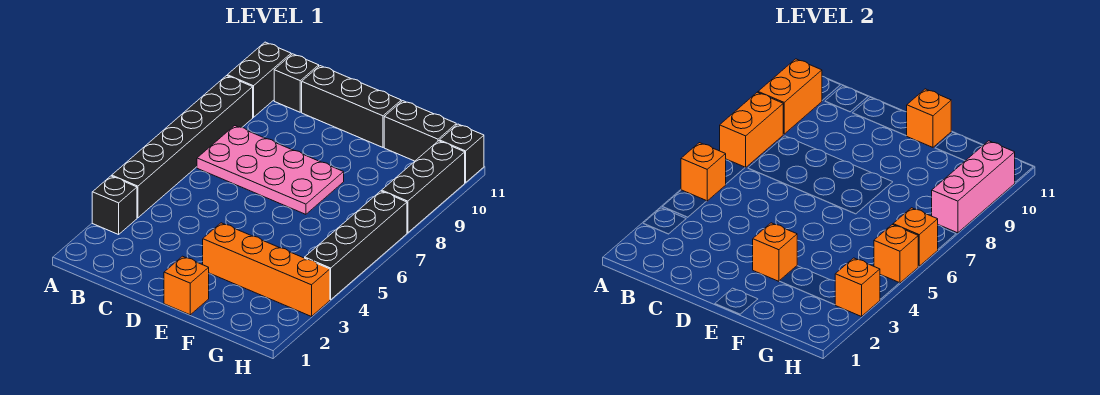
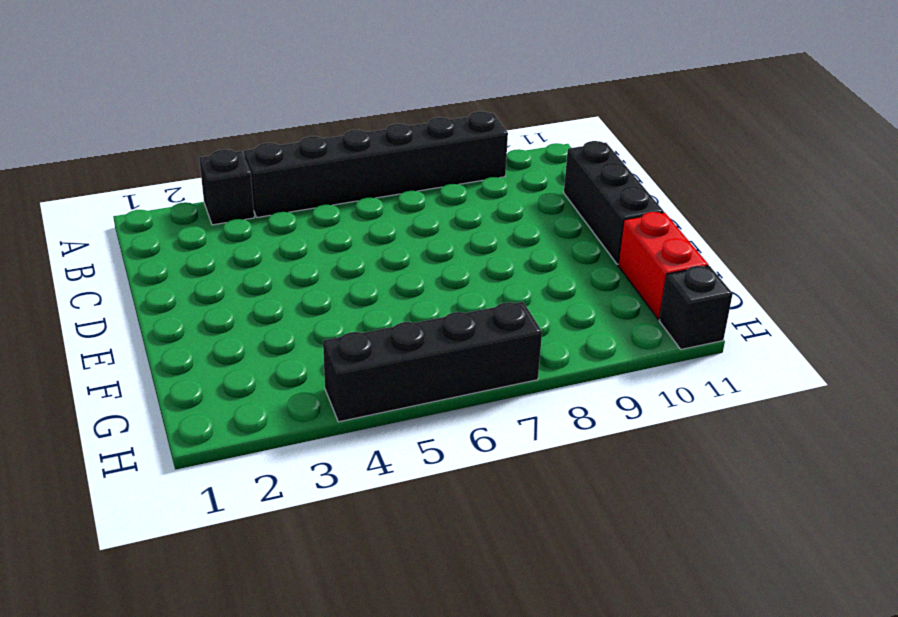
red 1x2 brick [618,212,708,320] -> black 1x2 brick [384,101,456,161]
none -> black 1x2 brick [227,42,291,117]
none -> pink 2x4 plate [197,126,344,214]
none -> black 1x1 brick [274,54,319,112]

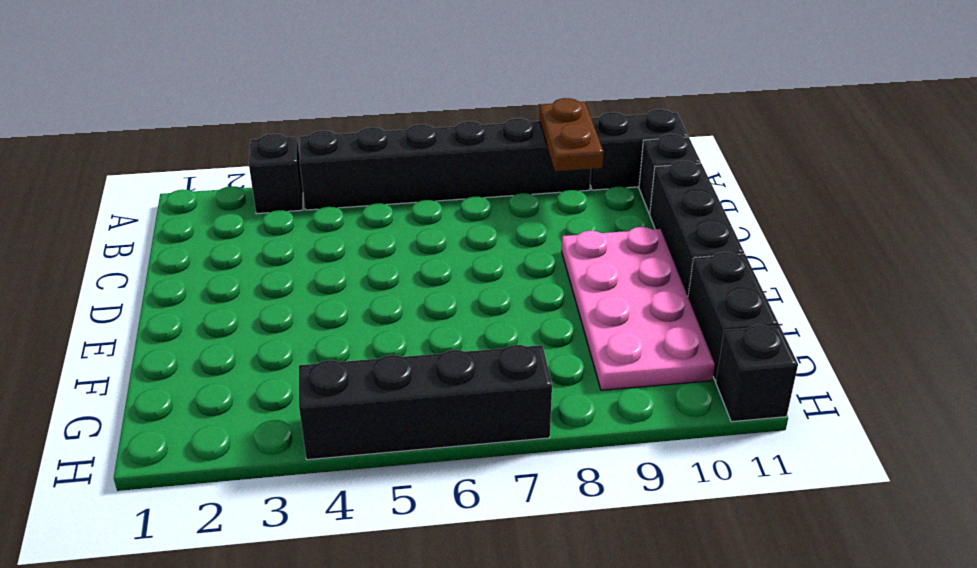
brown 1x2 plate [540,98,604,171] -> orange 1x2 brick [758,59,822,134]
pink 2x4 plate [562,227,715,390] -> pink 2x4 plate moved to [197,126,344,214]
none -> orange 1x1 brick [164,256,209,315]
none -> orange 1x4 brick [203,223,330,317]
none -> black 1x3 brick [382,141,465,233]

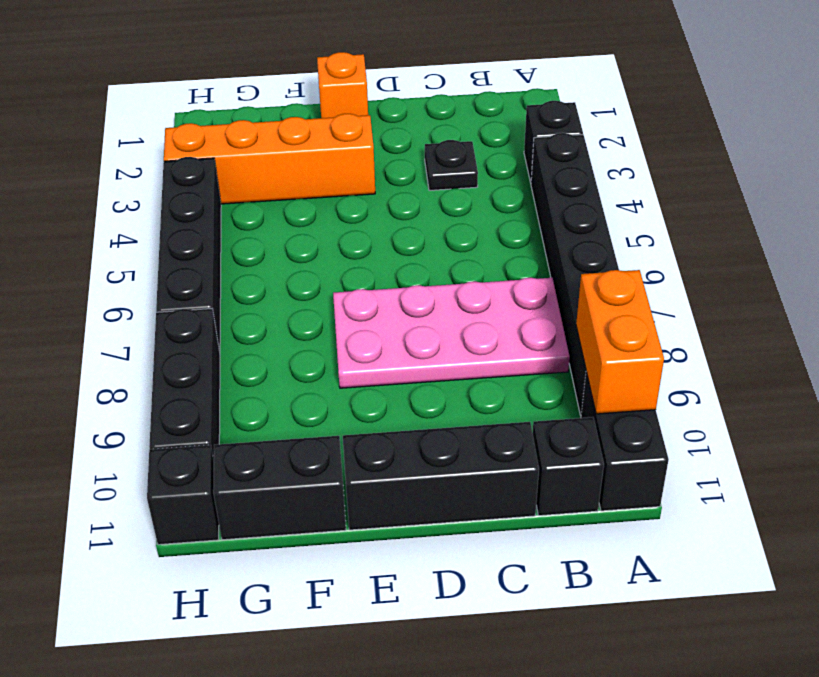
black 1x1 plate [425,140,478,191] -> none
none -> orange 1x1 brick [681,143,726,201]
none -> orange 1x2 brick [720,92,783,168]
none -> orange 1x1 brick [753,223,797,281]

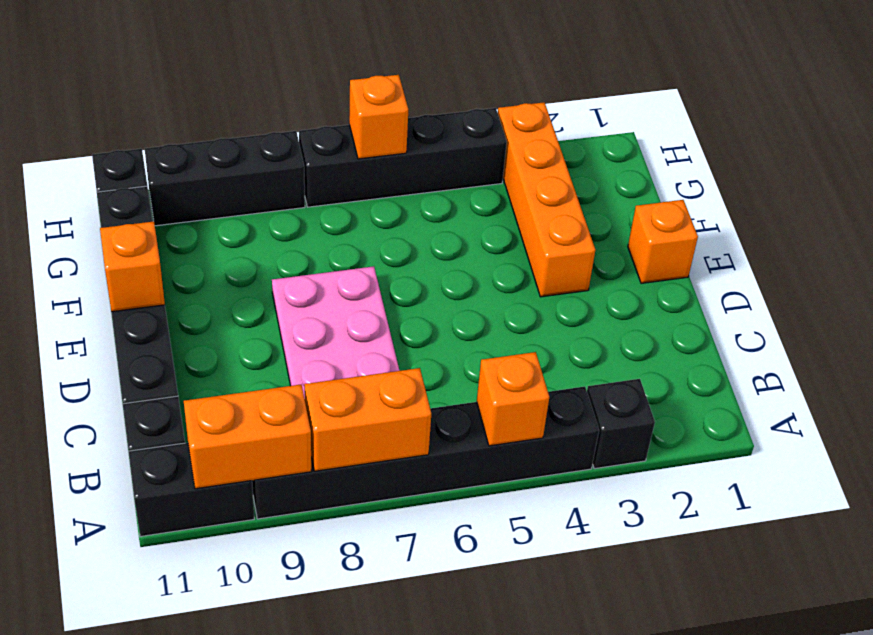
none -> orange 1x1 brick [753,223,797,281]
none -> orange 1x1 brick [835,258,880,317]
none -> orange 1x1 brick [874,225,918,283]

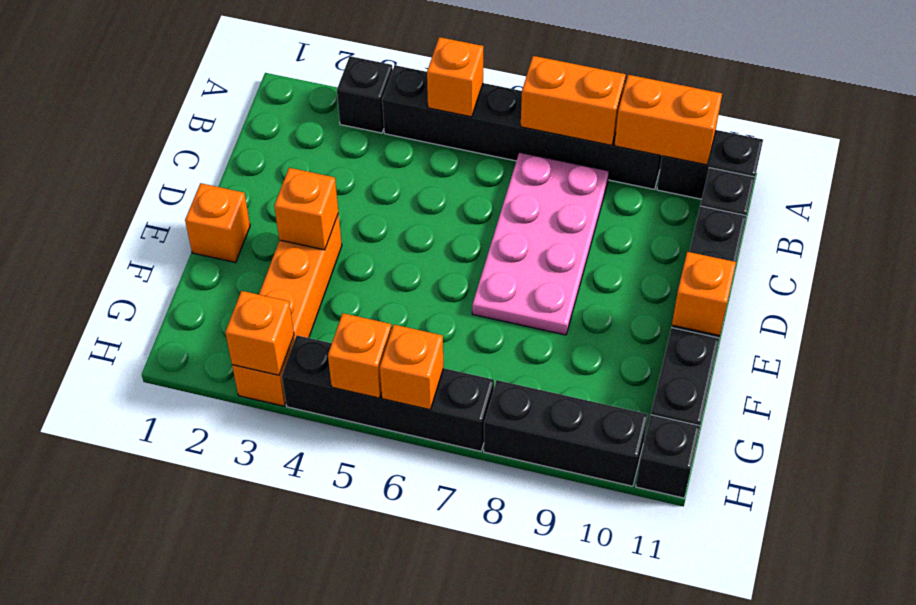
none -> pink 1x3 brick [932,141,1015,233]

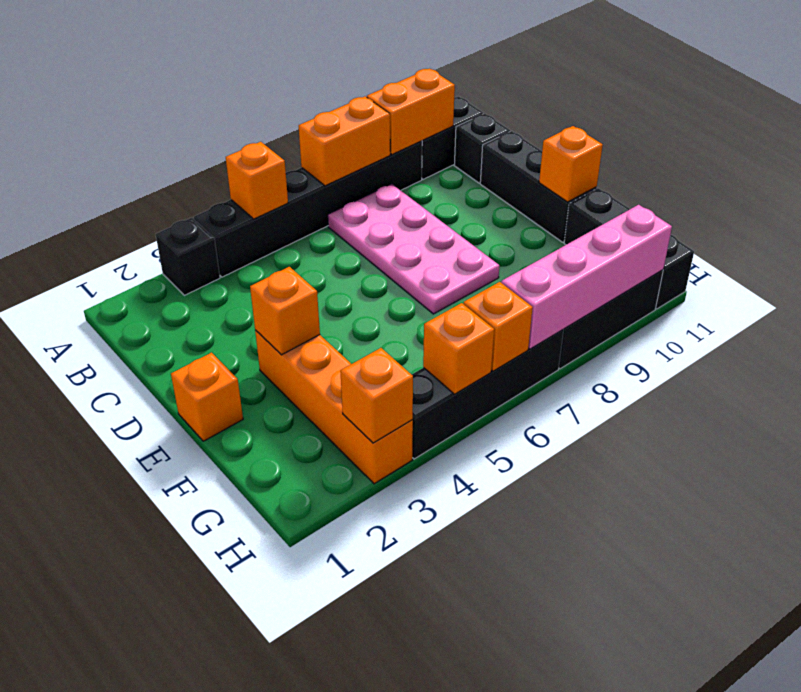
pink 1x4 brick [501,205,672,349] -> pink 1x3 brick [932,141,1015,233]

